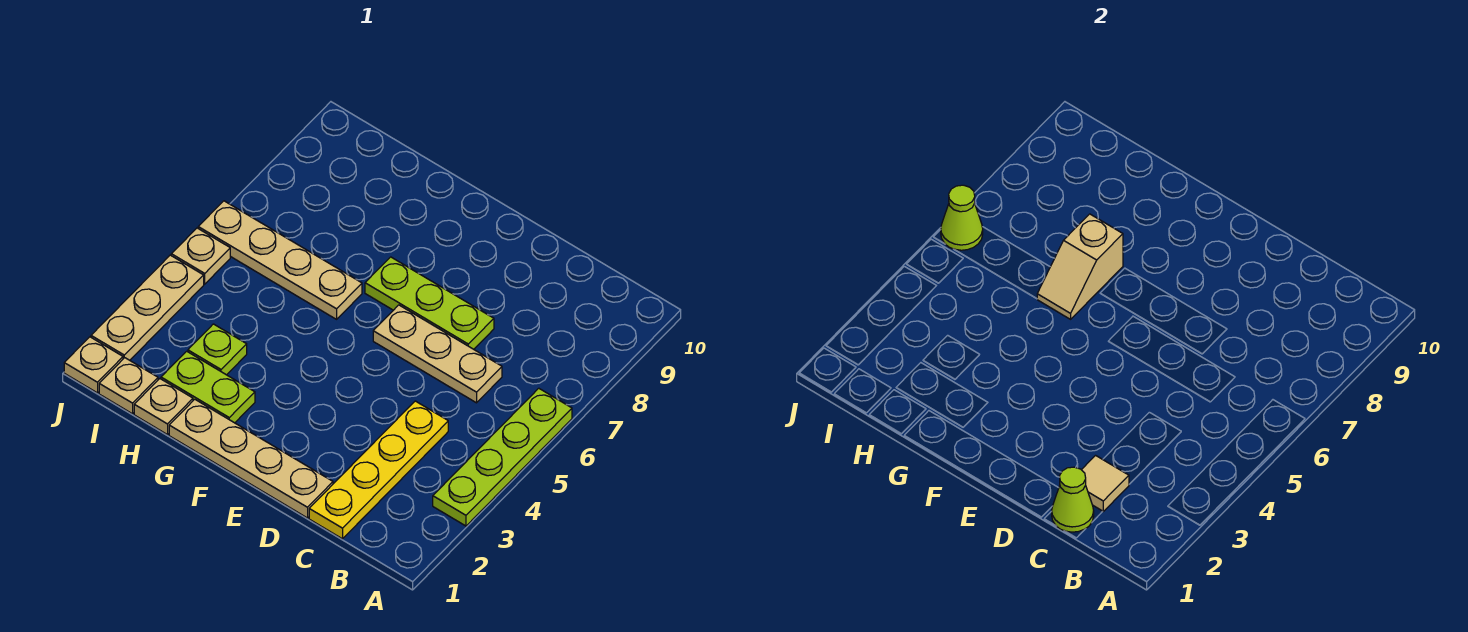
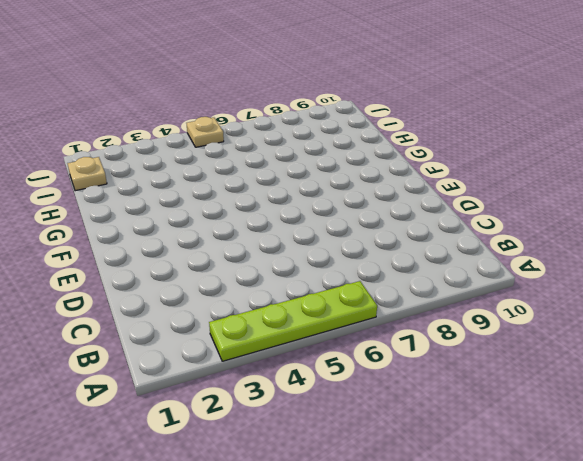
none -> yellow 1x4 plate [309,401,448,539]
none -> tan 1x3 plate [373,305,502,403]
none -> tan 1x4 plate [169,399,333,518]

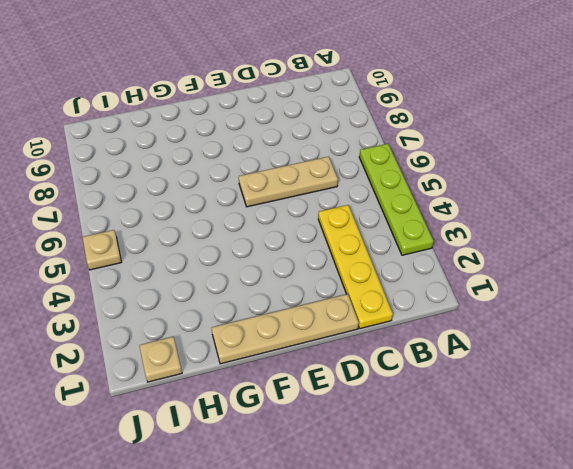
none -> lime 1x3 plate [365,257,494,349]
none -> lime 1x2 plate [161,351,255,423]
none -> tan 1x4 plate [198,201,362,319]

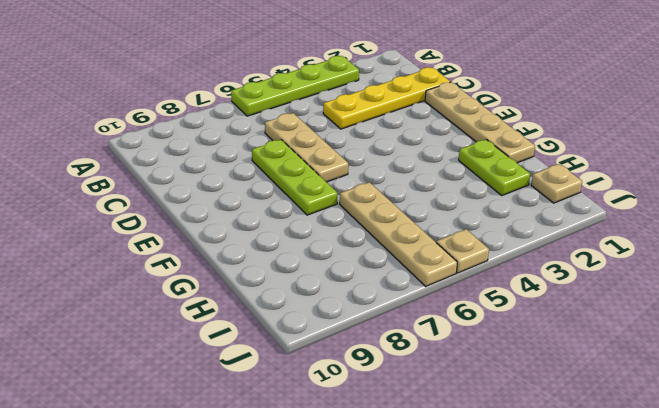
none -> tan 1x1 plate [134,379,193,435]
none -> lime 1x1 plate [188,324,247,375]
none -> tan 1x1 plate [64,337,123,393]

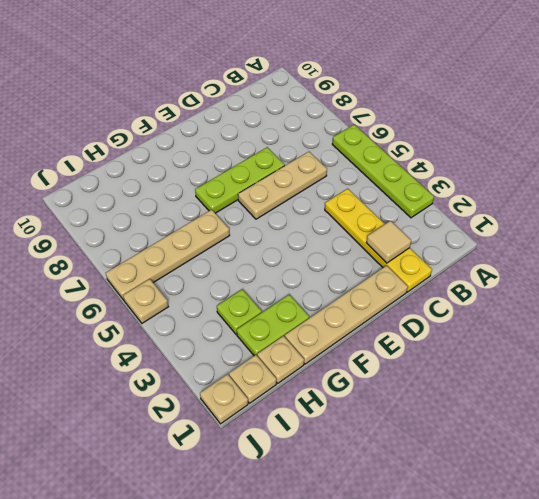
none -> tan 1x3 plate [91,255,204,360]
none -> lime 1x1 cone [1052,467,1094,532]
none -> tan 1x2 slope [1037,214,1123,319]

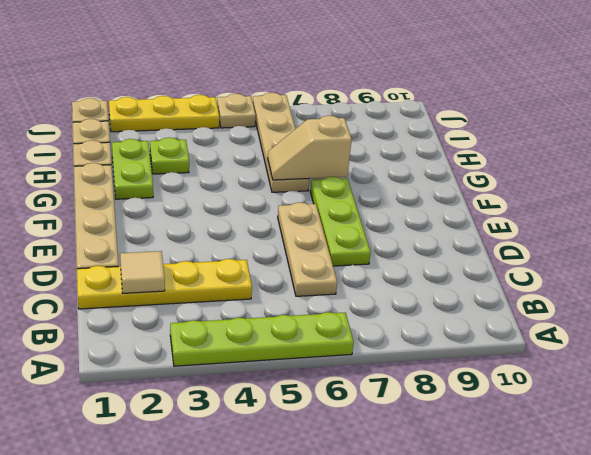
yellow 1x3 plate [109,95,219,132] -> tan 1x3 plate [91,255,204,360]
none -> lime 1x1 cone [1052,467,1094,532]
none -> lime 1x1 cone [941,185,983,250]

